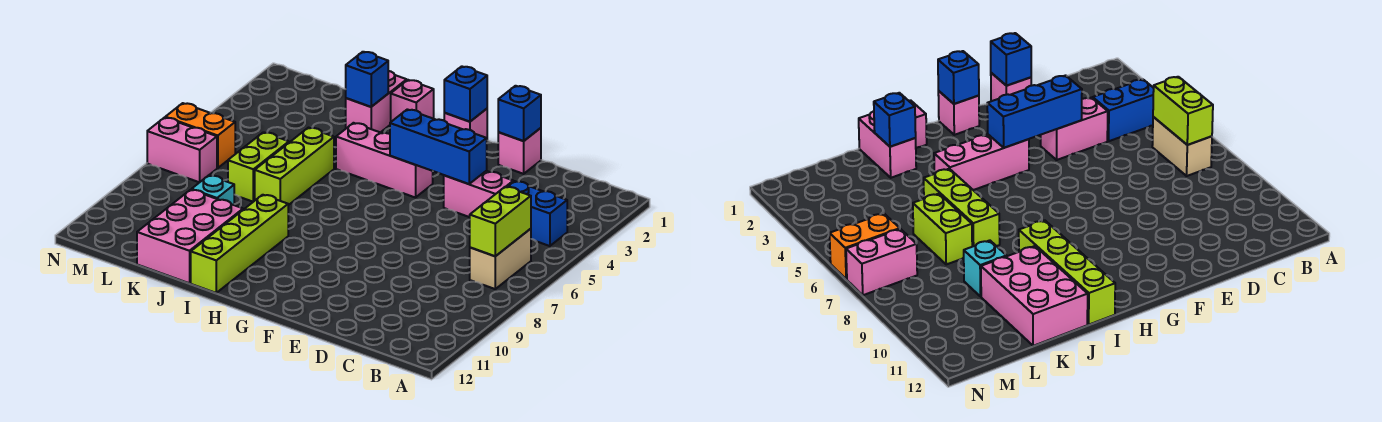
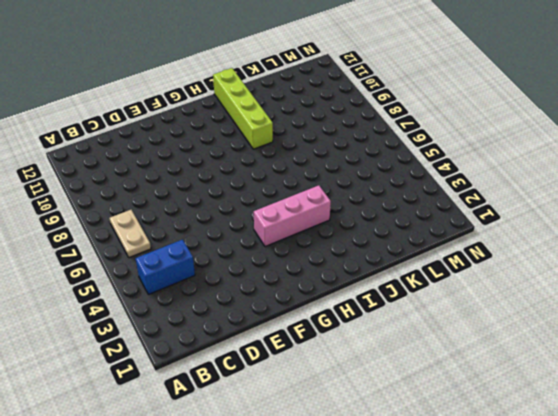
tan 1x2 plate [110,210,151,258] -> tan 1x2 brick [470,229,531,289]
none -> pink 1x2 brick [444,171,513,217]
none -> pink 1x1 brick [498,128,541,174]
none -> pink 1x1 brick [444,109,487,138]

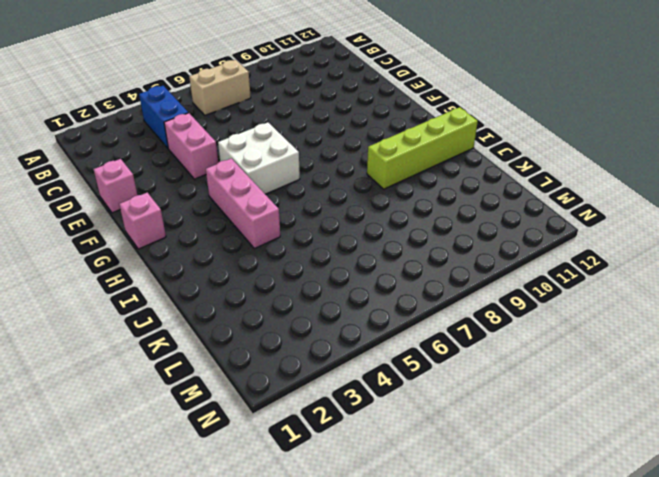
white 2x2 brick [218,122,300,194] -> none
none -> pink 1x1 brick [391,80,434,122]
none -> pink 1x2 brick [346,71,407,133]
none -> lime 1x3 brick [255,128,334,205]

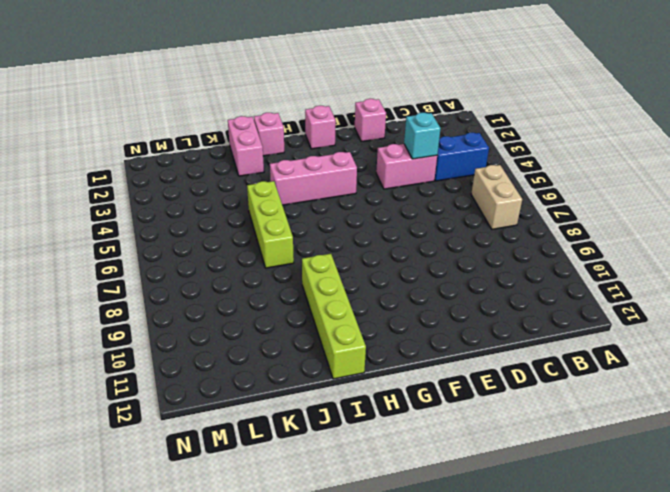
cyan 1x1 brick [404,113,441,159] -> cyan 1x1 brick moved to [192,175,234,205]
none -> pink 2x3 brick [137,190,243,283]
none -> lime 1x2 brick [228,132,289,202]
none -> orange 1x2 brick [165,103,235,168]

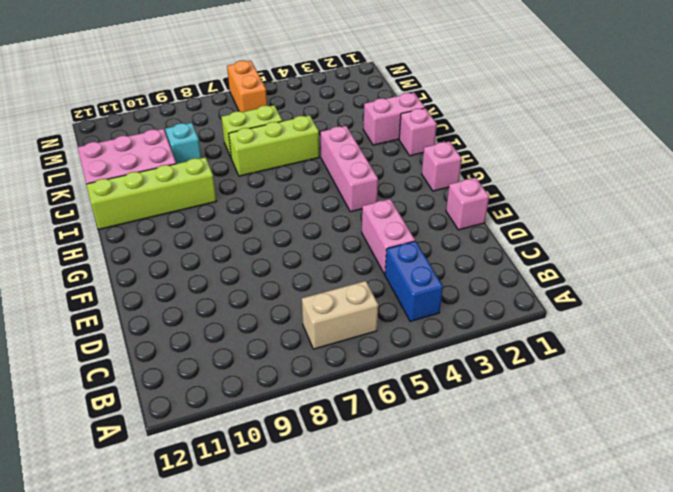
none -> pink 1x2 brick [147,117,217,182]
none -> lime 1x2 brick [470,187,531,256]
none -> blue 1x1 brick [498,86,541,141]

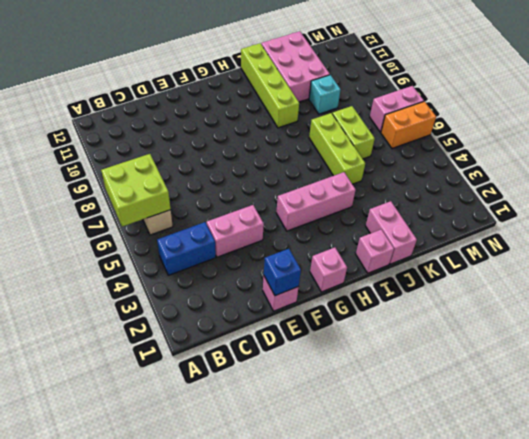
lime 2x2 brick [101,154,171,227] -> lime 1x2 brick [470,187,531,256]
none -> blue 1x3 brick [390,109,487,184]
none -> blue 1x1 brick [444,66,487,122]
none -> blue 1x1 brick [346,52,388,107]

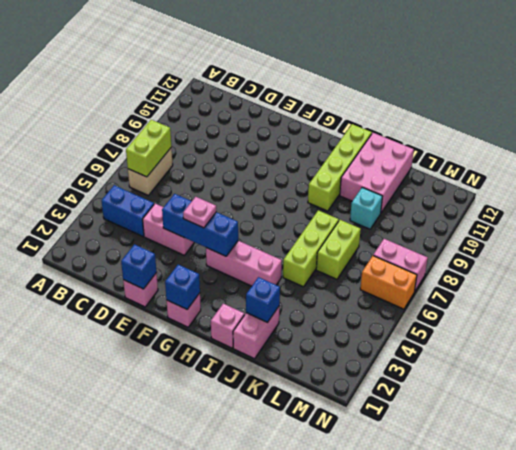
pink 1x1 plate [183,197,216,228] -> none

